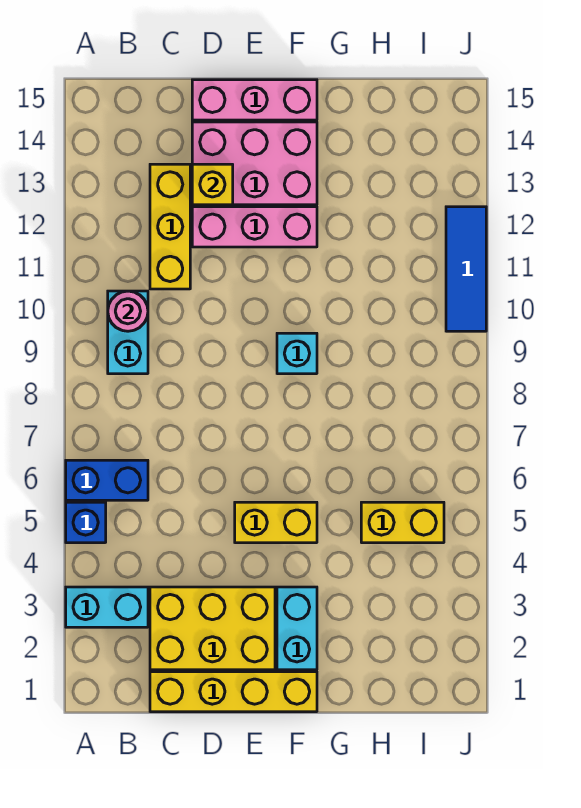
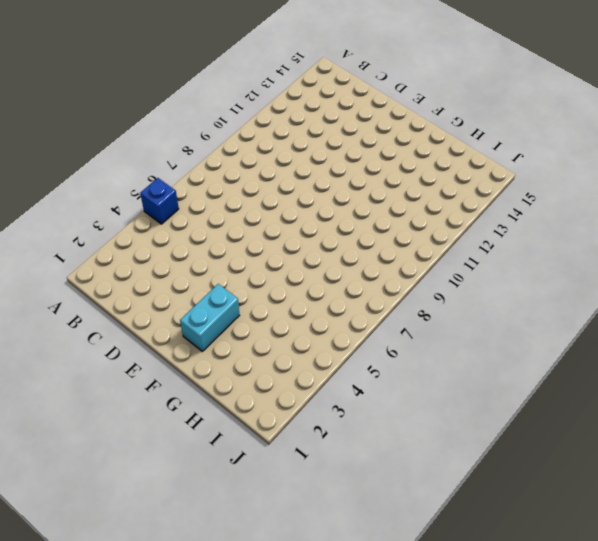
none -> cyan 1x2 brick [66,587,148,627]
none -> blue 1x2 brick [66,460,148,500]
none -> cyan 1x2 brick [108,291,148,374]

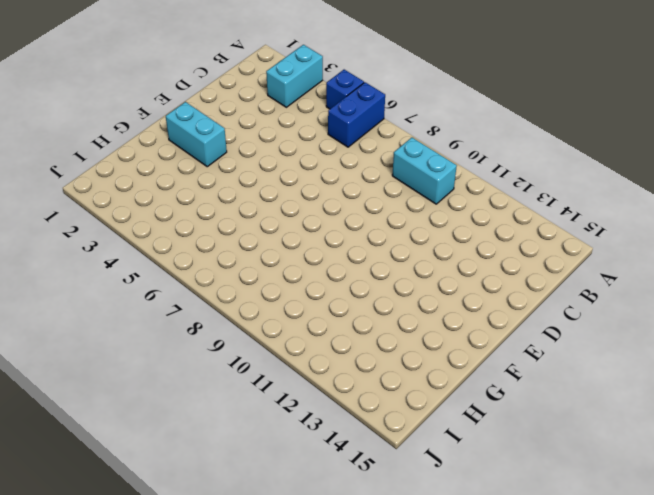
none -> yellow 1x4 brick [150,672,317,712]
none -> yellow 2x3 brick [150,587,275,670]
none -> yellow 1x3 brick [150,164,190,289]

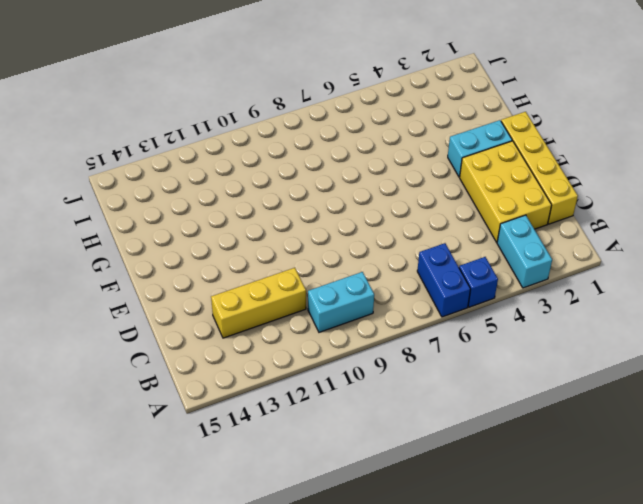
none -> pink 1x3 brick [192,207,317,247]
none -> pink 2x3 brick [192,122,317,205]
none -> pink 1x3 brick [192,80,317,120]

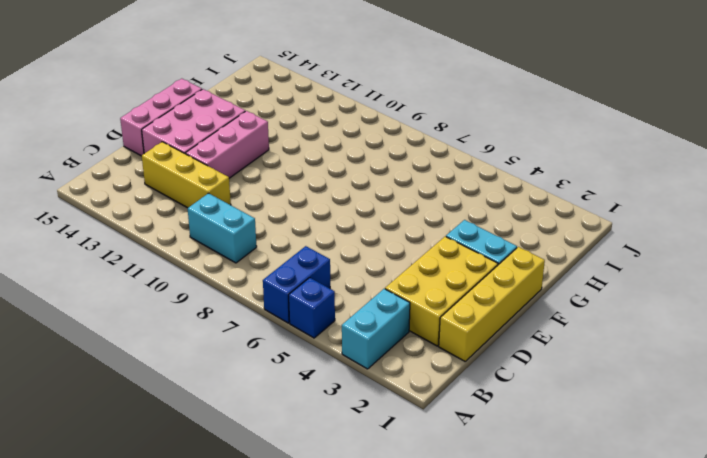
none -> yellow 1x2 brick [235,502,317,543]
none -> cyan 1x1 brick [277,333,317,374]
none -> yellow 1x2 brick [361,502,444,543]

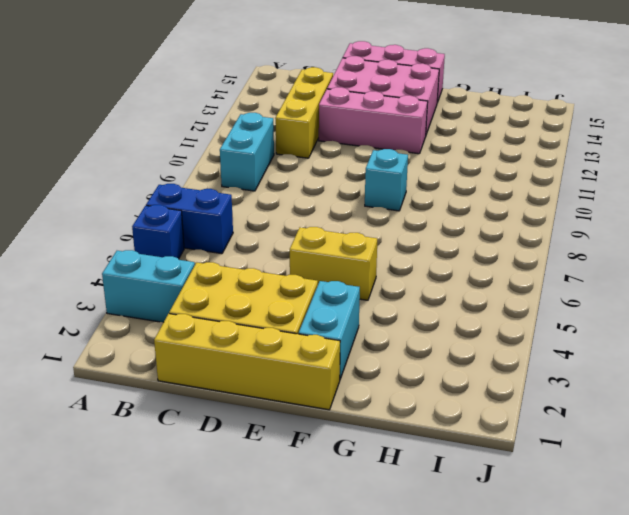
none -> yellow 1x2 brick [361,502,444,543]
none -> blue 1x3 tile [446,207,486,331]
none -> pink 1x1 round brick [108,291,148,331]

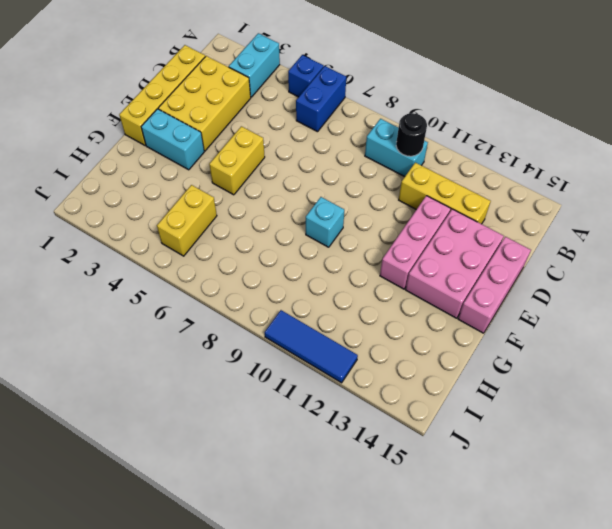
black 1x1 round brick [396,113,427,156] -> pink 1x1 round brick [108,291,148,331]
none -> yellow 1x1 brick [192,164,233,205]

